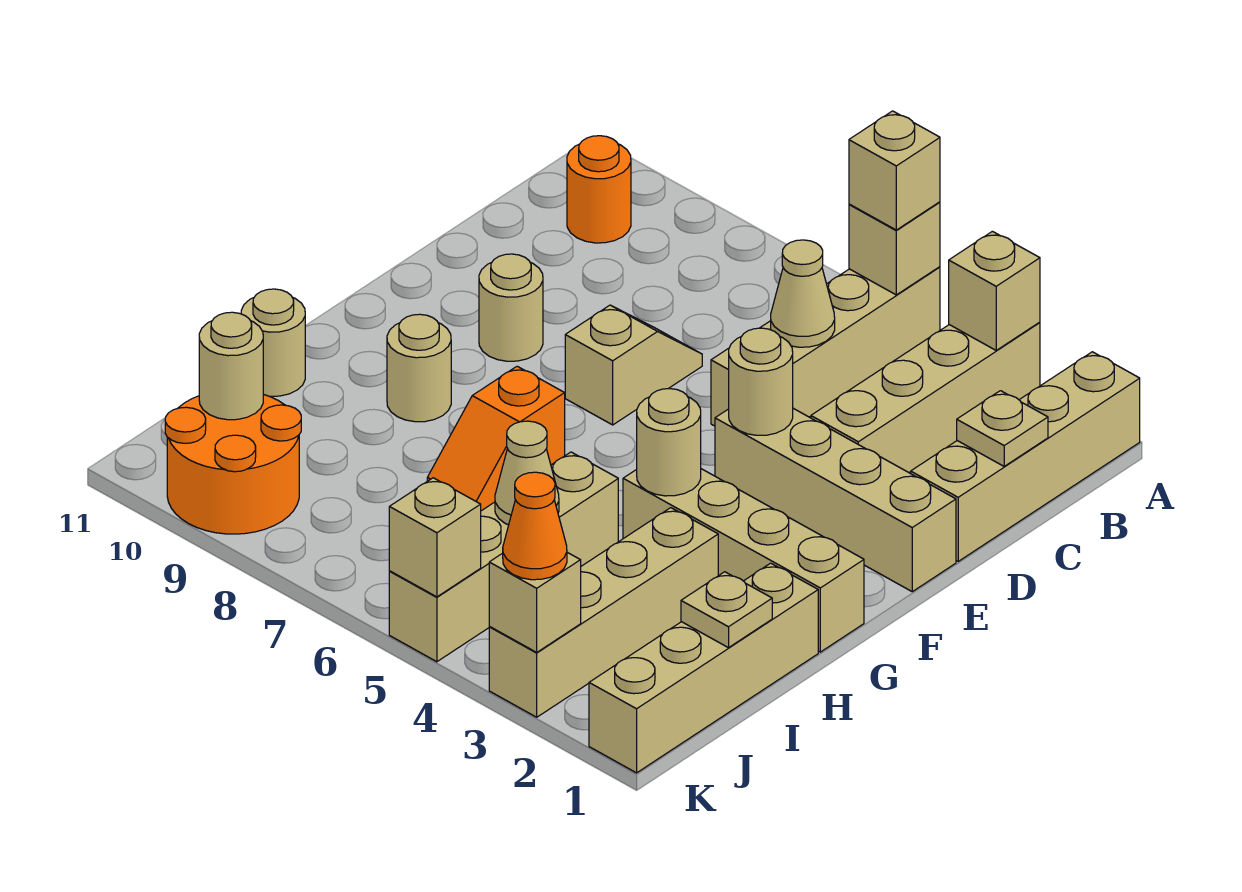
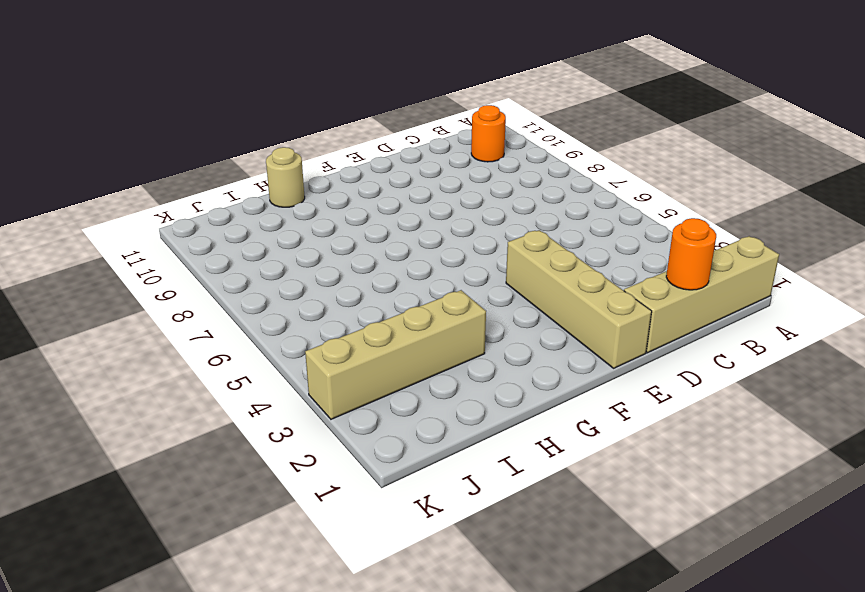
orange 1x1 round brick [666,218,716,290] -> tan 1x1 plate [957,391,1048,466]
none -> tan 1x4 brick [811,322,1040,473]
none -> tan 1x4 brick [711,267,940,426]
none -> tan 1x2 slope [565,305,702,425]

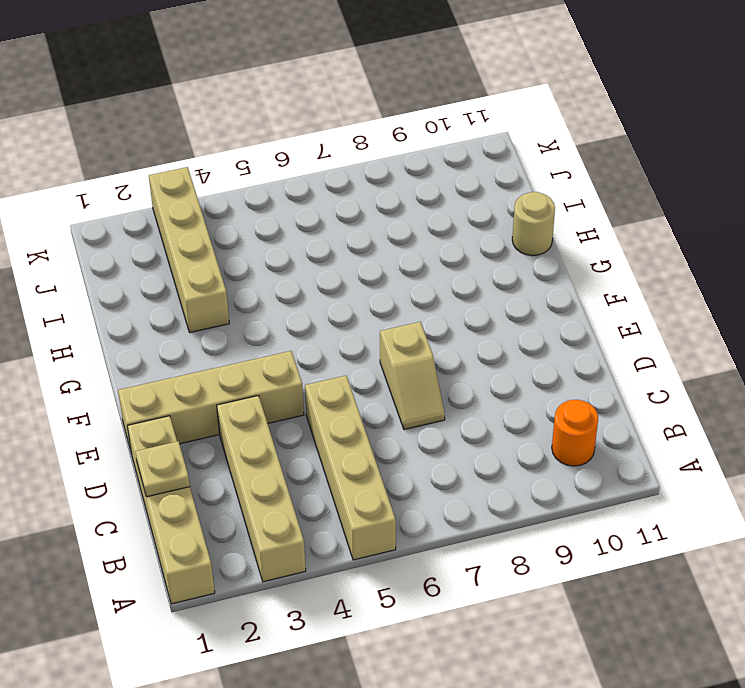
none -> tan 1x1 round brick [479,254,543,361]
none -> tan 1x4 brick [623,469,864,652]
none -> orange 1x2 slope [427,366,565,511]

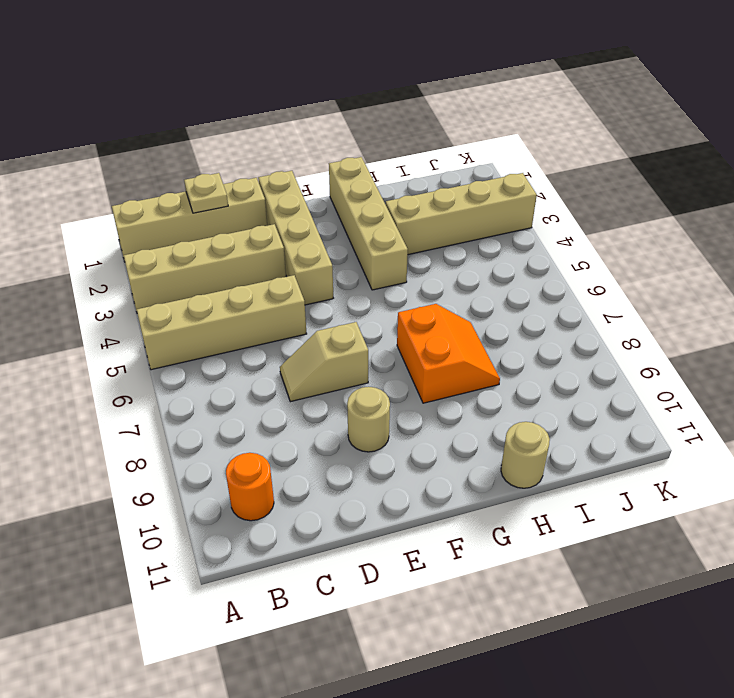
orange 2x2 slope [397,304,500,403] -> orange 1x2 slope [427,366,565,511]
none -> tan 1x1 round brick [387,314,451,422]
none -> tan 1x4 brick [589,563,818,773]
none -> tan 1x4 brick [389,452,618,662]

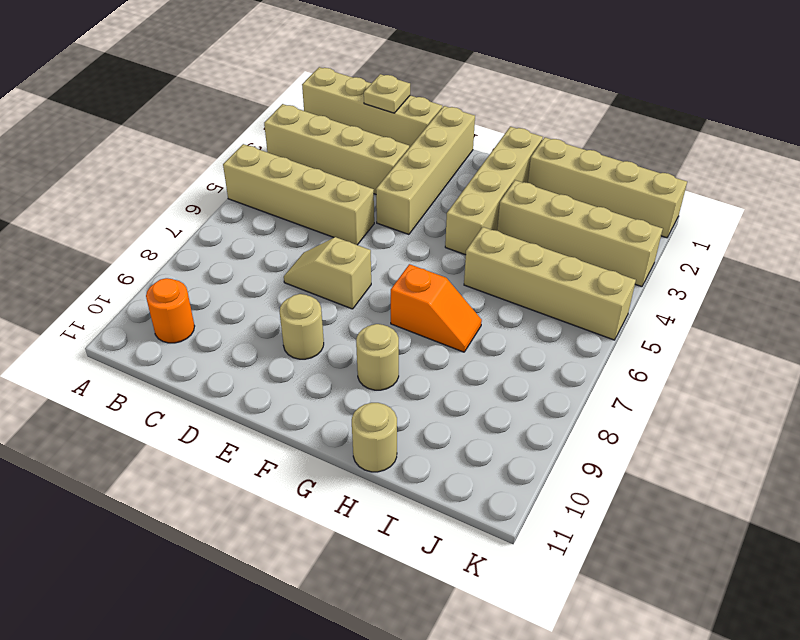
none -> orange 2x2 round brick [165,394,301,534]
none -> tan 1x1 brick [949,231,1040,350]
none -> tan 1x1 brick [849,202,940,295]

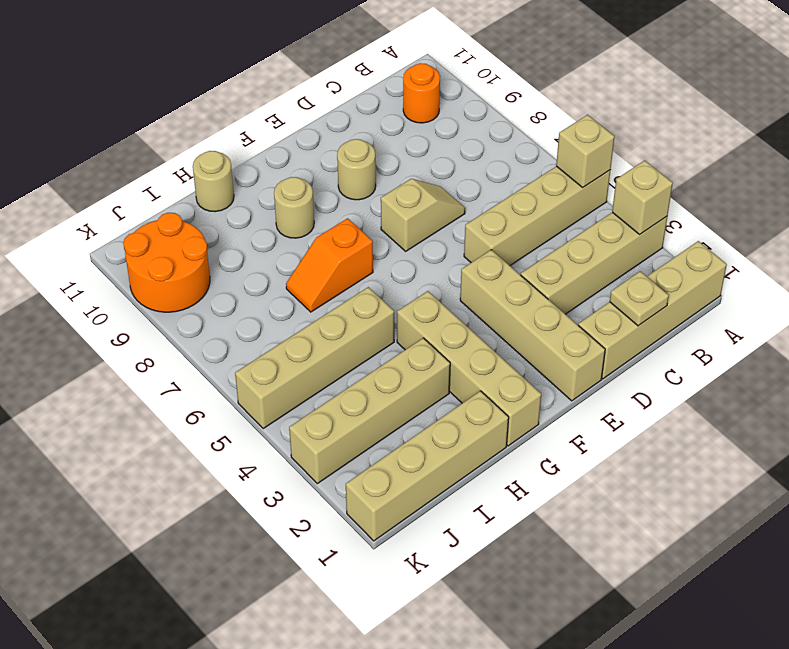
none -> tan 1x1 cone [771,240,835,347]
none -> tan 1x1 round brick [729,328,793,435]
none -> tan 1x1 round brick [637,389,701,496]

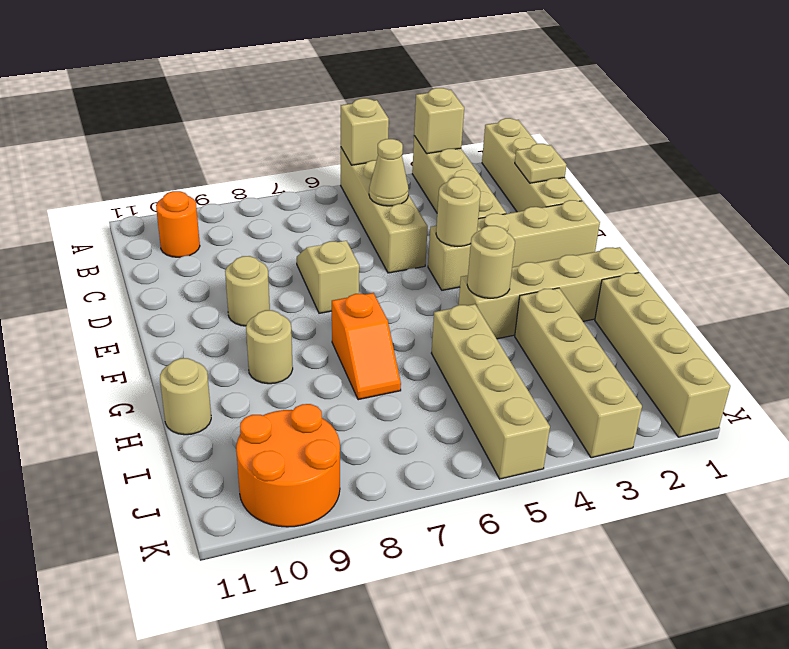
none -> tan 1x1 plate [681,572,772,648]
none -> tan 1x1 cone [495,421,559,525]
none -> tan 1x1 round brick [199,312,263,420]

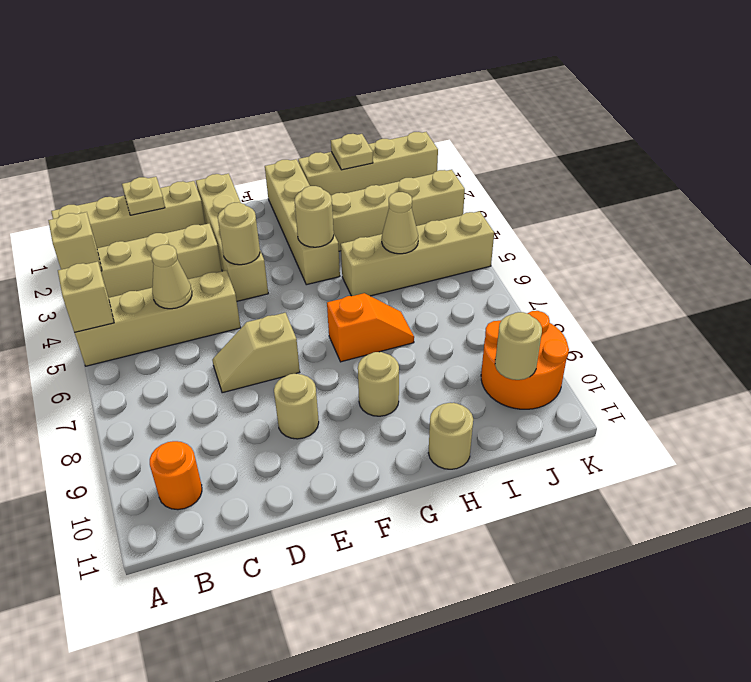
none -> tan 1x1 brick [489,552,581,652]
none -> tan 1x1 brick [389,478,481,597]
none -> tan 1x1 brick [849,111,940,230]

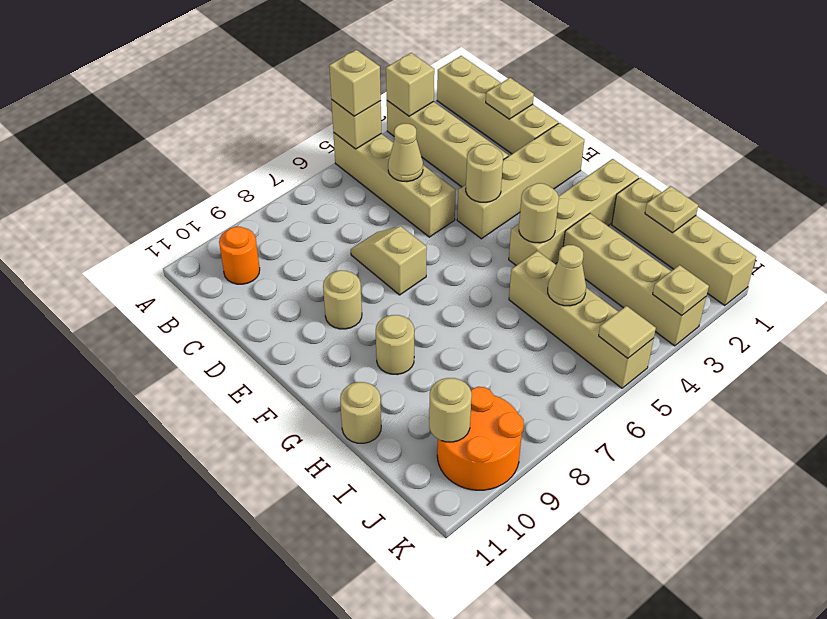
tan 1x1 plate [653,265,709,315] -> tan 1x1 brick [489,552,581,652]
tan 1x1 tile [599,306,656,358] -> tan 1x1 brick [389,478,481,597]
none -> orange 1x2 slope [427,366,565,511]
none -> orange 1x1 cone [503,472,567,580]

